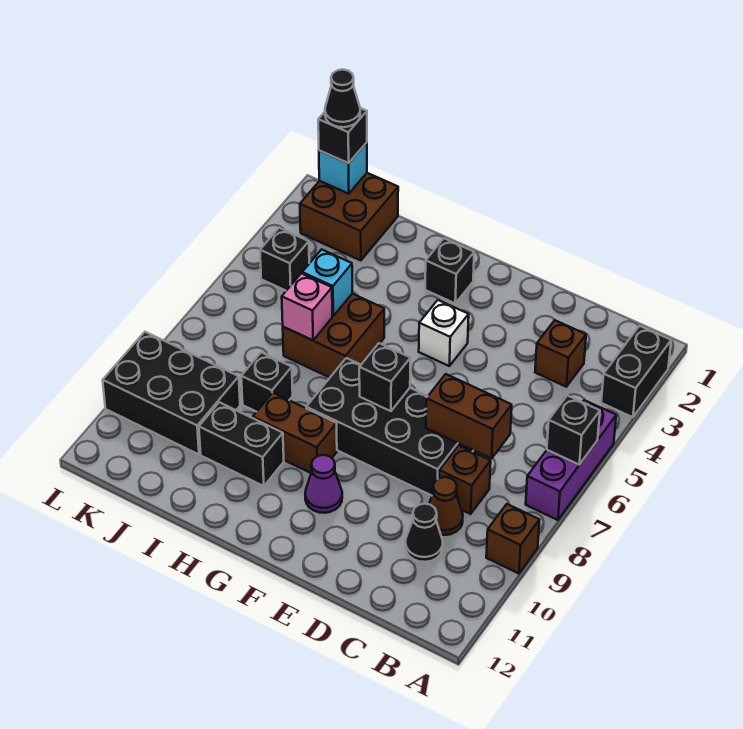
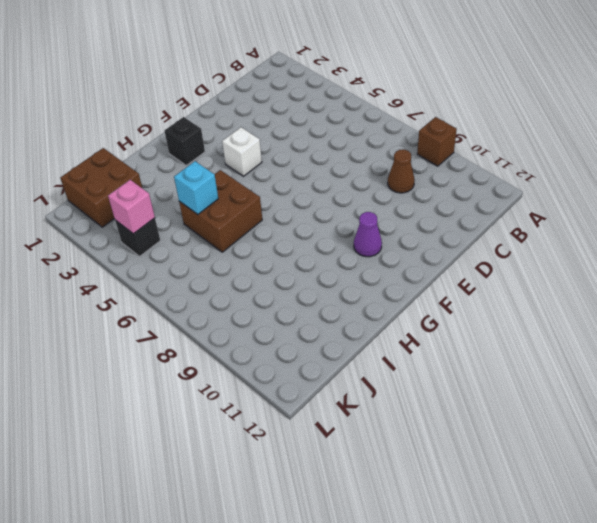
pink 1x1 brick [108,180,155,234] -> pink 1x1 brick moved to [282,273,332,340]
none -> black 1x2 brick [601,326,671,417]
none -> purple 1x3 brick [526,400,616,520]
none -> brown 1x1 brick [535,320,586,387]

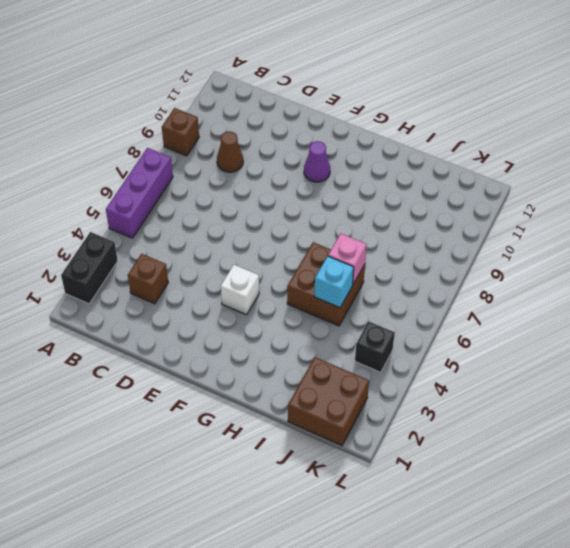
none -> brown 1x1 brick [439,445,491,514]
none -> black 1x1 cone [405,504,443,562]
none -> black 2x4 brick [306,358,473,496]

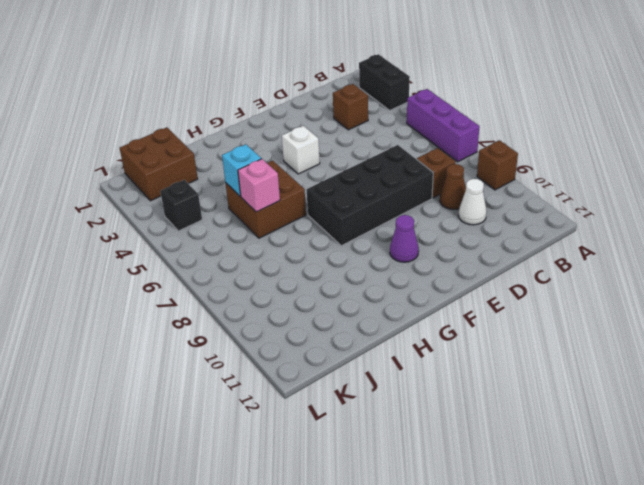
white 1x1 cone [458,179,487,225] -> black 1x1 cone [405,504,443,562]
none -> black 1x1 brick [425,238,474,303]
none -> brown 1x2 brick [253,393,337,473]
none -> black 1x2 brick [199,402,284,486]

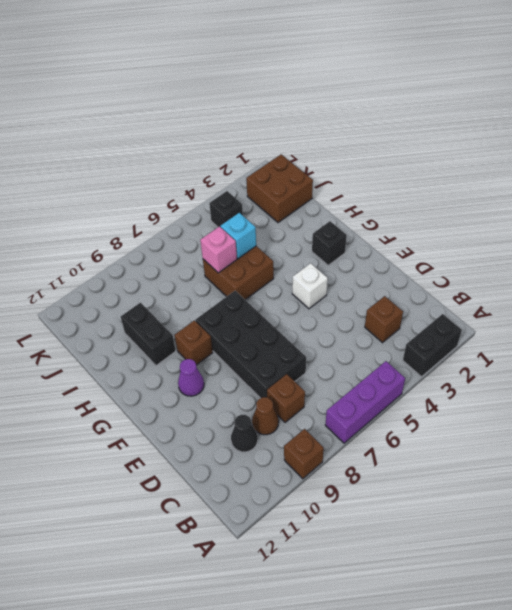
brown 1x1 brick [175,320,213,365] -> brown 1x2 brick [253,393,337,473]
none -> black 1x1 brick [241,352,293,412]
none -> black 2x3 brick [103,332,240,454]
none -> black 1x1 brick [547,395,600,465]

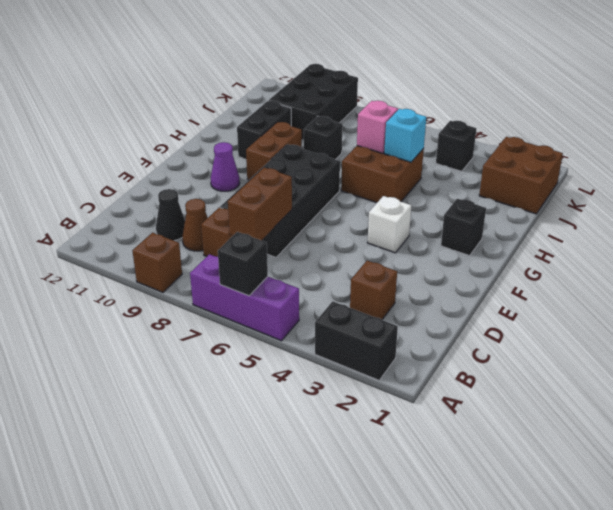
none -> black 1x1 brick [359,343,410,411]
none -> cyan 1x1 brick [319,143,367,194]
none -> black 1x1 brick [318,108,367,163]

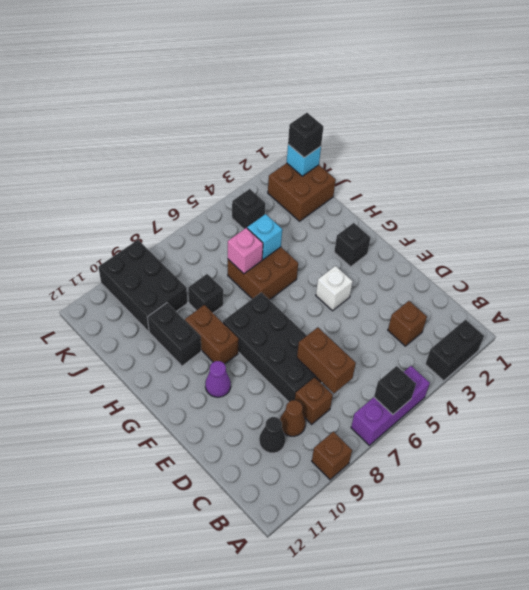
none -> black 1x1 brick [359,343,410,411]
none -> black 1x1 cone [325,69,360,127]

